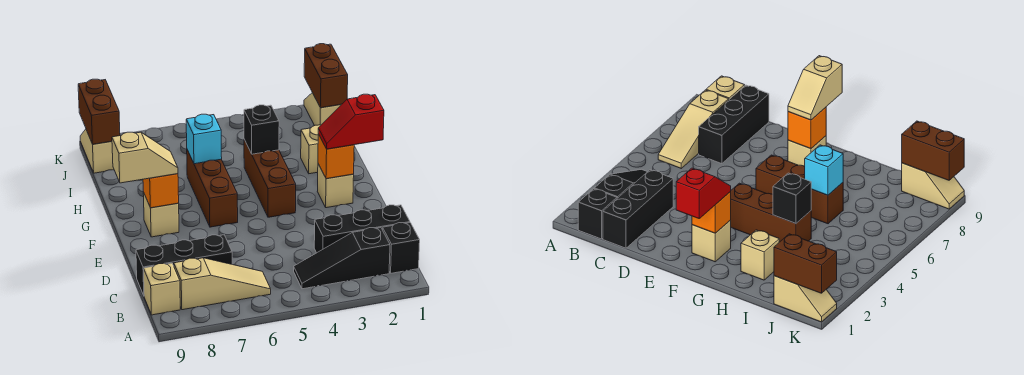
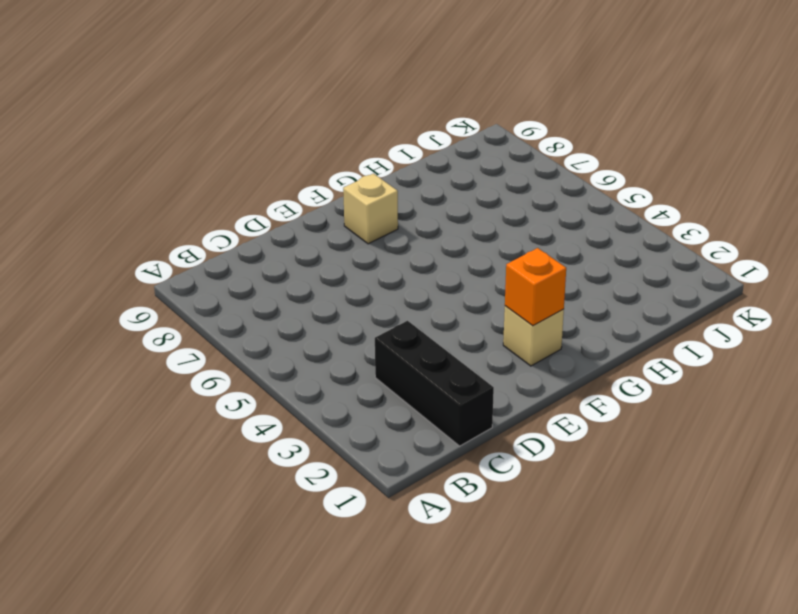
none -> black 1x1 brick [383,223,420,273]
none -> black 1x3 slope [294,228,390,289]
none -> tan 1x3 slope [174,258,271,310]

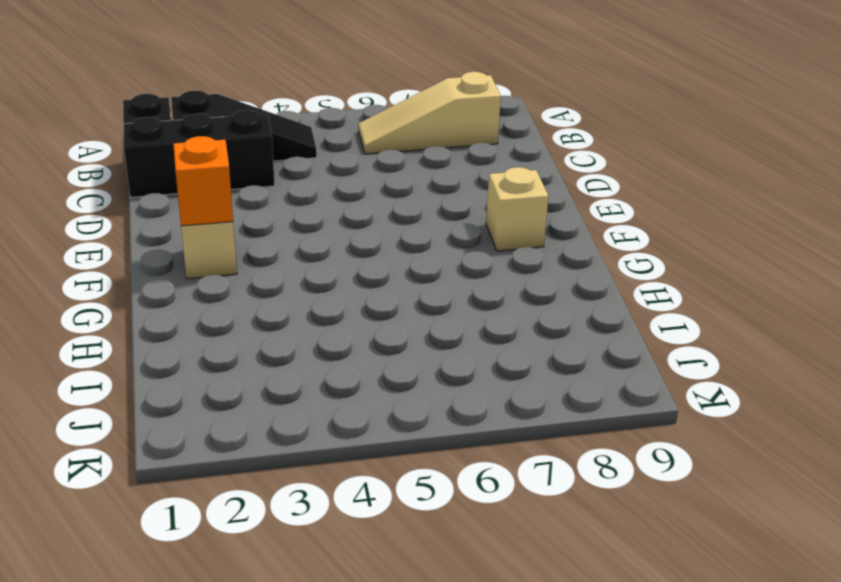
none -> tan 1x1 brick [143,263,180,315]
none -> black 1x3 brick [136,235,232,295]
none -> brown 1x3 brick [244,140,296,217]

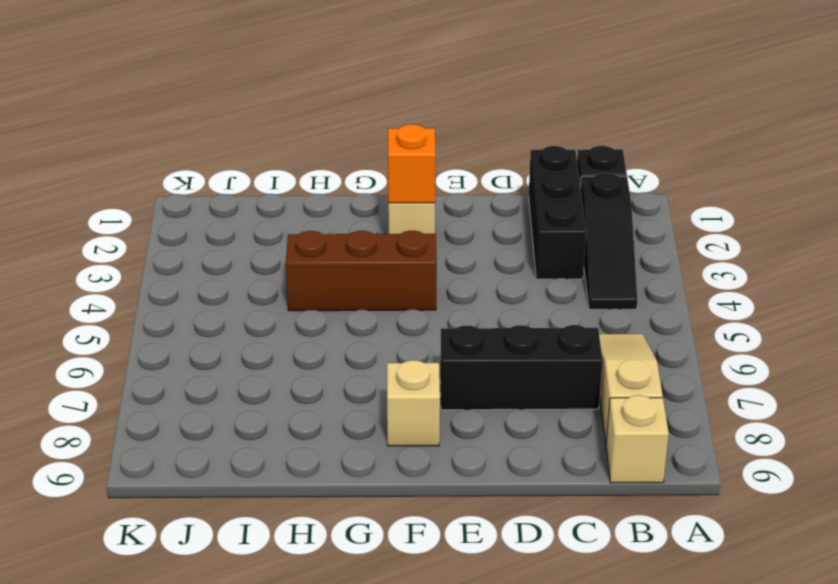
black 1x3 brick [440,325,602,410] -> black 1x3 brick turned to [136,235,232,295]
none -> brown 1x3 brick [187,150,238,227]
none -> tan 1x1 brick [301,125,321,174]
none -> tan 1x2 slope [304,93,341,126]

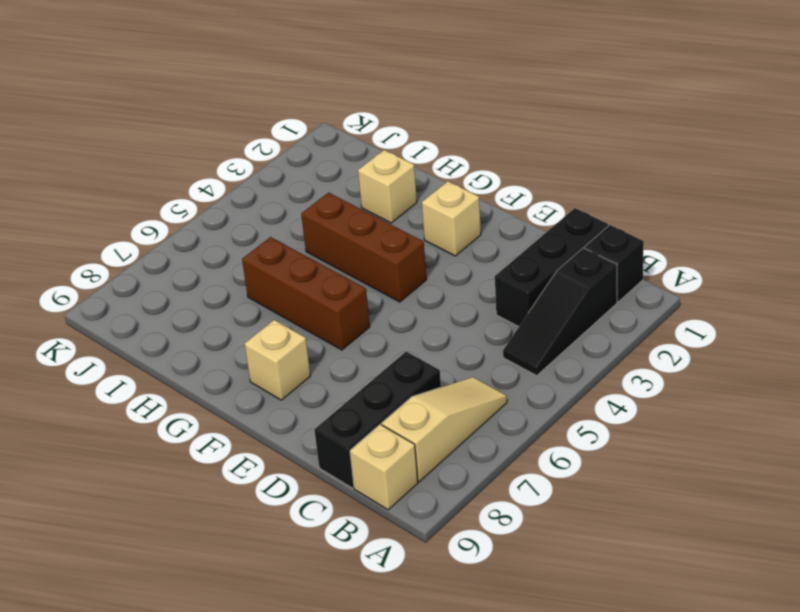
none -> tan 1x2 slope [304,93,341,126]
none -> tan 1x2 slope [80,129,114,173]
none -> orange 1x1 brick [318,134,354,179]

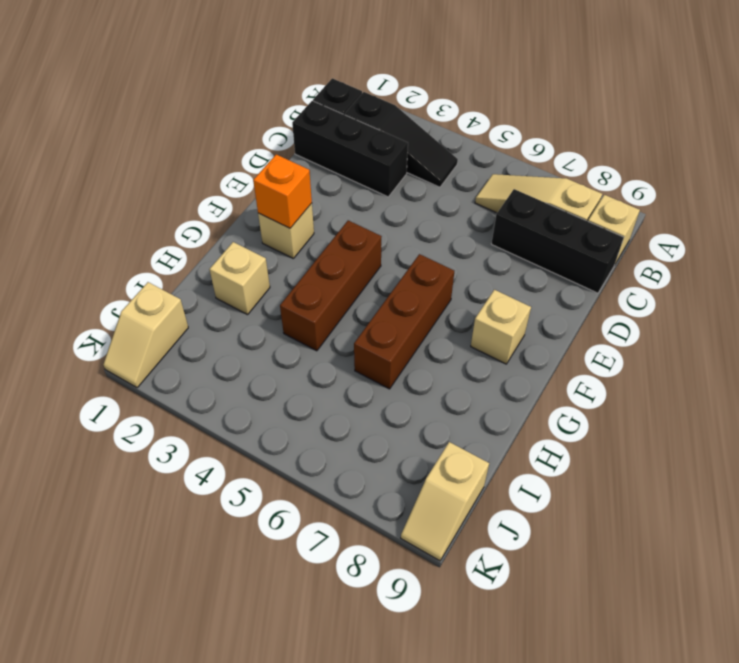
none -> orange 1x1 brick [143,174,179,208]
none -> black 1x1 brick [244,105,279,154]
none -> cyan 1x1 brick [186,114,222,164]

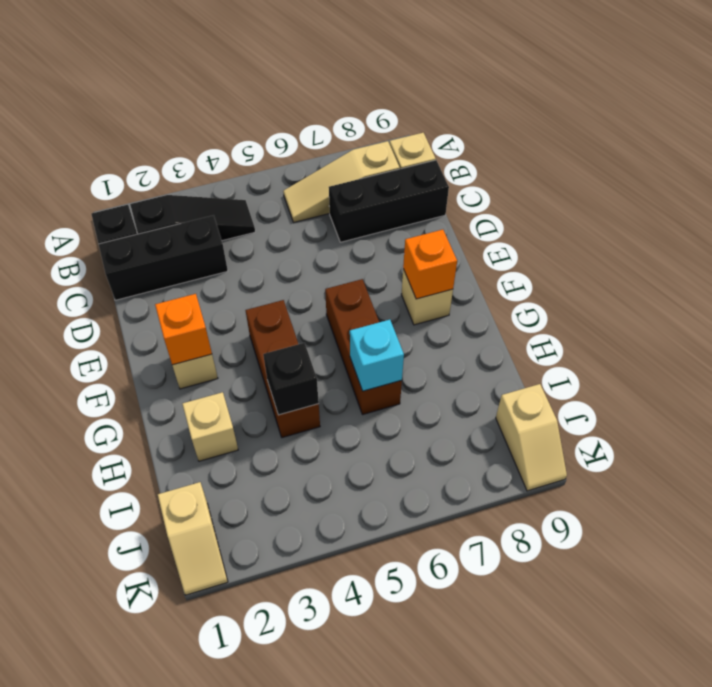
none -> brown 1x2 brick [304,44,348,108]
none -> brown 1x2 brick [78,79,120,144]
none -> red 1x2 slope [318,94,384,149]

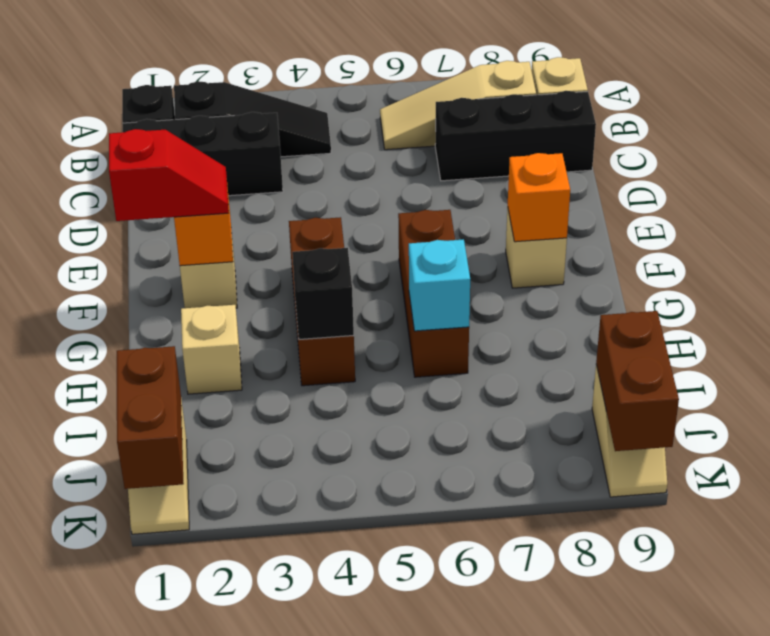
none -> tan 1x2 slope [112,132,178,183]

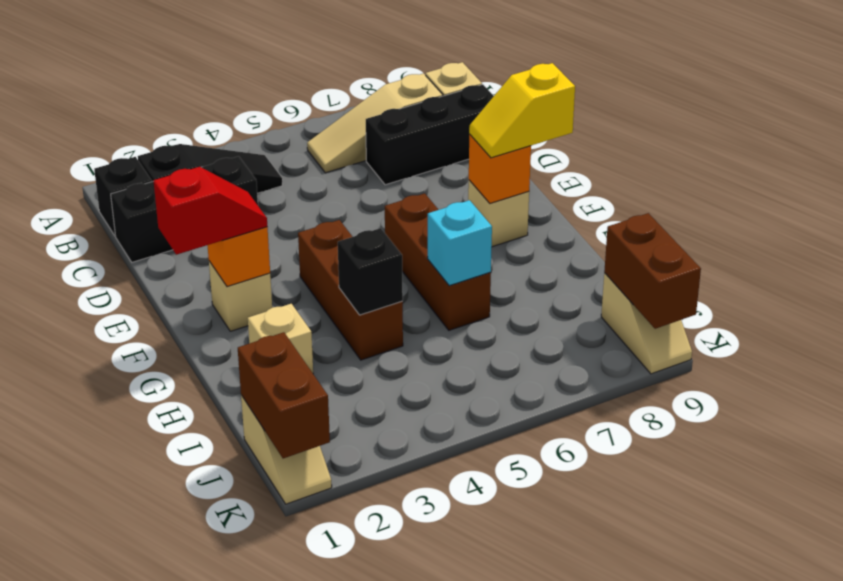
yellow 1x2 slope [469,63,575,158] -> tan 1x2 slope [112,132,178,183]

